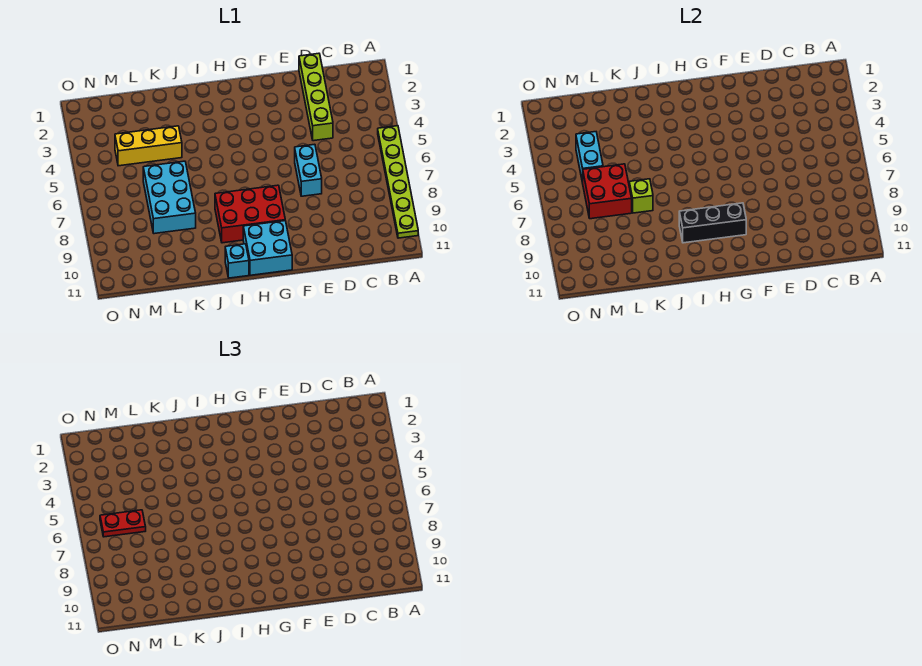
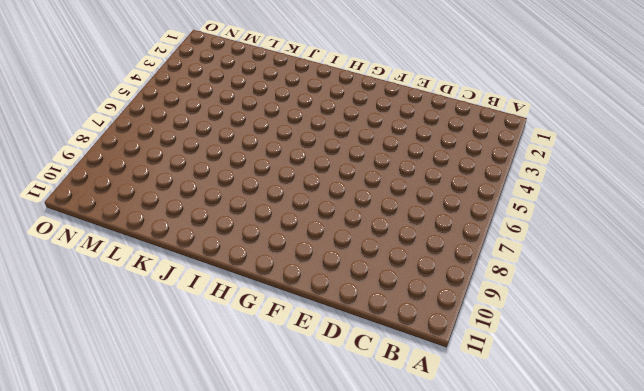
none -> lime 1x6 plate [378,126,418,238]
none -> lime 1x4 brick [299,53,333,141]
none -> cyan 1x2 brick [295,144,322,196]

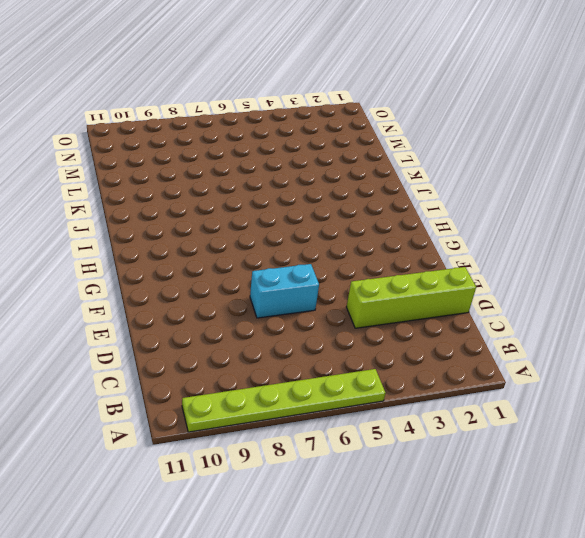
none -> red 2x3 brick [215,185,285,243]
none -> cyan 2x2 brick [243,221,292,275]
none -> cyan 1x1 brick [225,244,249,278]

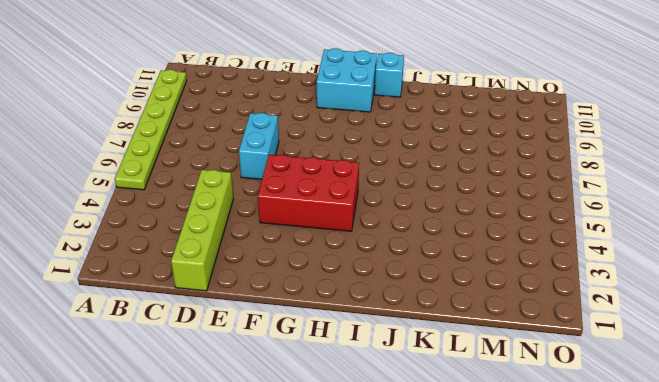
red 2x3 brick [258,155,359,231] -> red 2x3 brick moved to [215,185,285,243]
none -> yellow 1x3 brick [115,126,182,166]
none -> cyan 2x3 brick [143,161,196,234]
none -> black 1x3 brick [679,203,746,243]

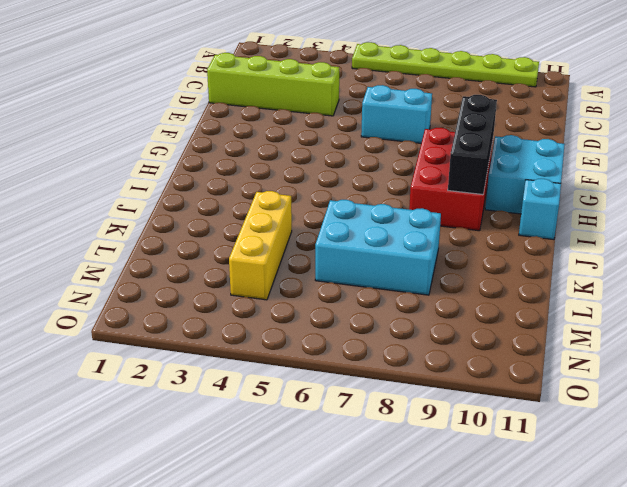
none -> lime 1x1 brick [629,179,653,213]
none -> red 2x2 brick [583,164,632,219]
none -> cyan 1x2 brick [576,132,603,183]

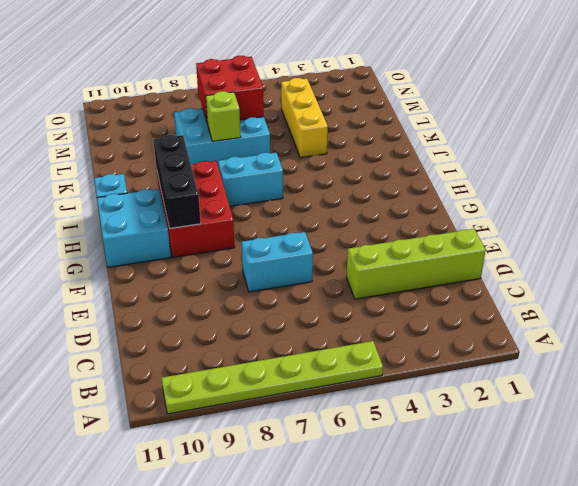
cyan 1x2 brick [218,153,283,206] -> cyan 1x2 brick moved to [576,132,603,183]
none -> red 1x2 plate [100,510,146,537]

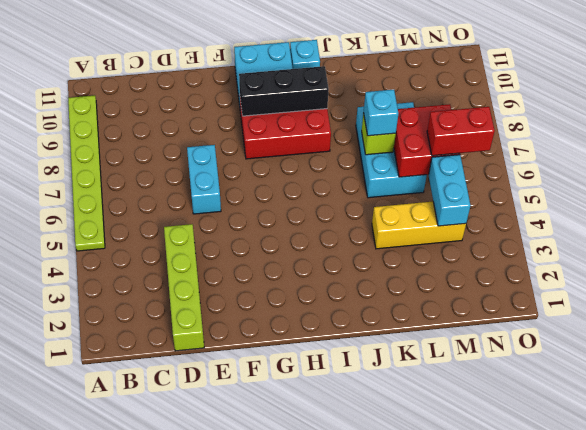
cyan 1x1 brick [364,90,398,136] -> none
red 1x2 brick [427,107,495,156] -> red 1x2 plate [100,510,146,537]

